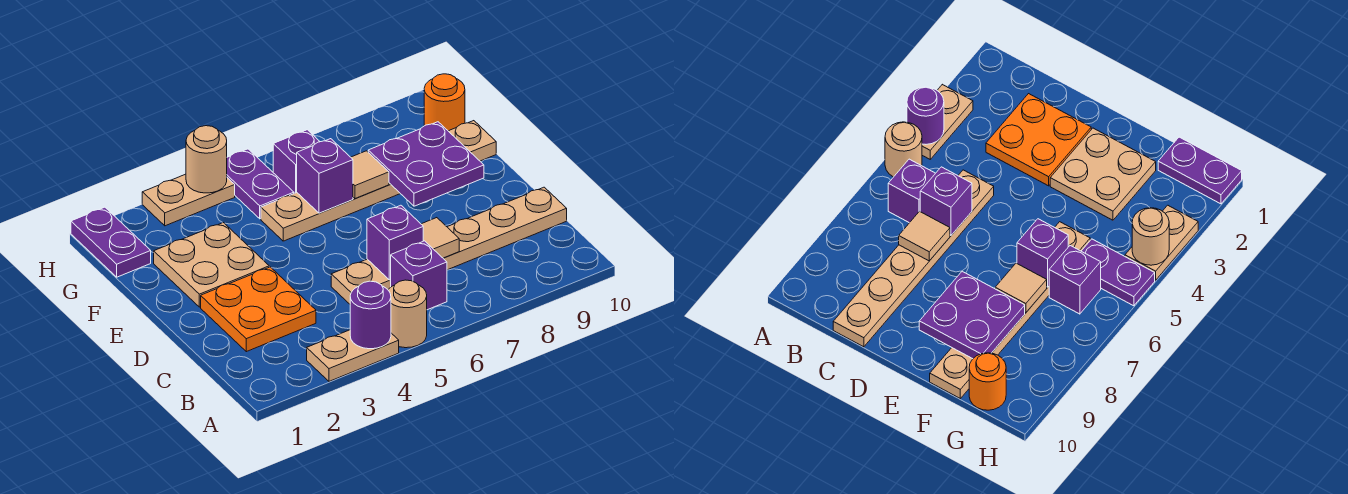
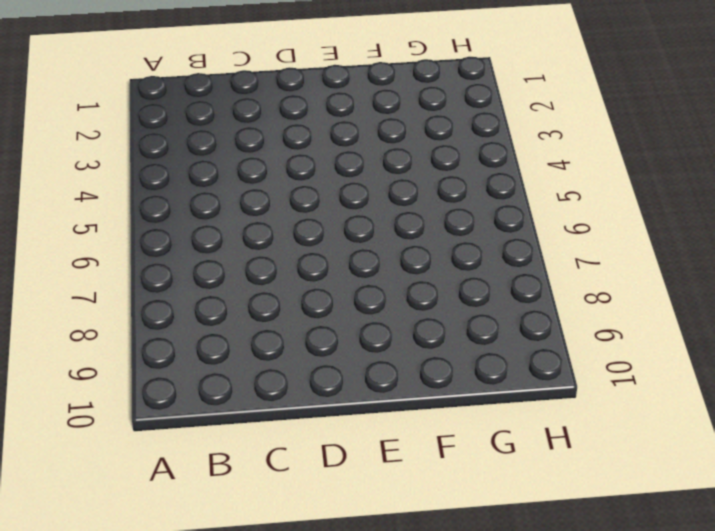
none -> tan 1x2 plate [307,330,399,381]
none -> tan 1x1 round brick [388,280,427,348]
none -> purple 1x1 brick [391,241,447,310]

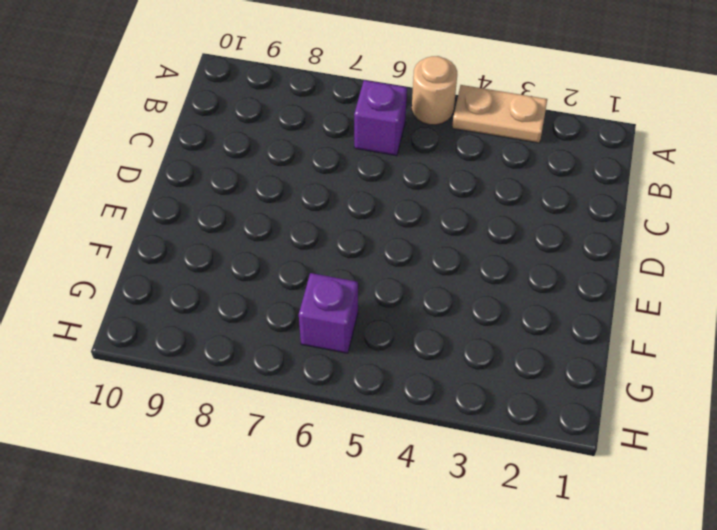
none -> orange 2x2 plate [201,267,316,352]
none -> tan 1x6 plate [331,187,567,304]
none -> tan 2x2 plate [154,223,269,307]

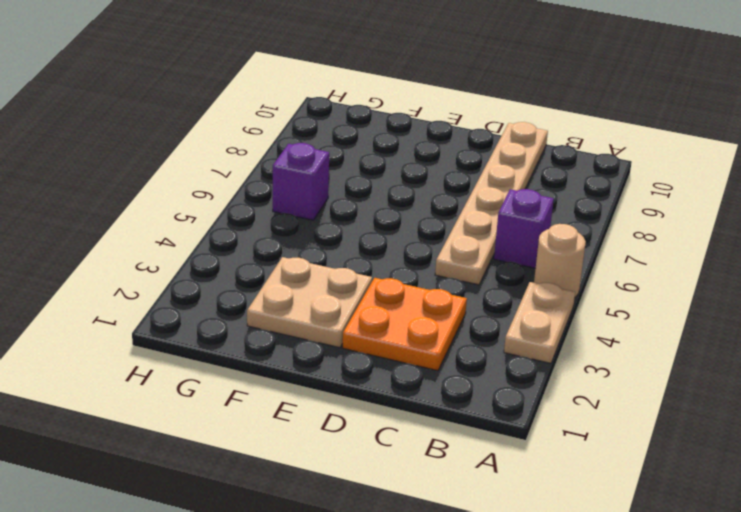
none -> tan 1x6 plate [261,121,496,241]
none -> purple 1x2 plate [71,207,151,277]
none -> purple 1x2 plate [227,149,294,219]

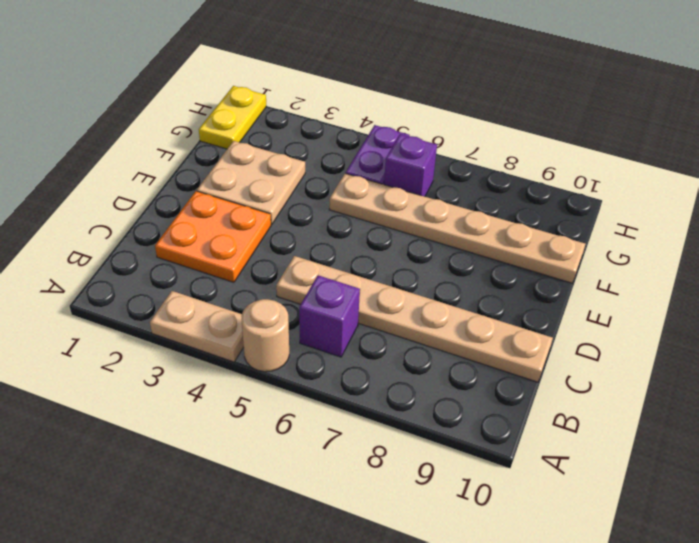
yellow 1x2 plate [199,86,266,149] -> purple 1x2 plate [71,207,151,277]
none -> orange 1x1 round brick [424,74,465,131]
none -> tan 1x2 plate [142,174,235,226]
none -> purple 1x1 round brick [350,281,391,349]

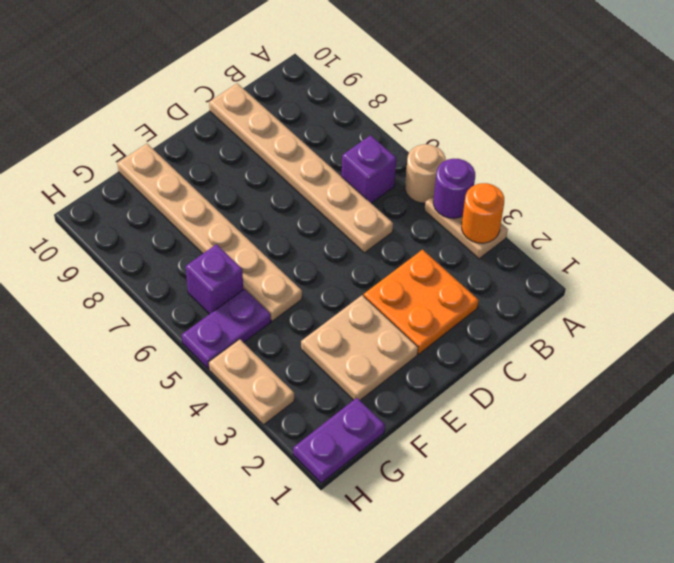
orange 1x1 round brick [462,183,504,243] -> orange 1x1 round brick moved to [424,74,465,131]
none -> purple 1x1 brick [367,205,423,280]
none -> tan 1x1 tile [422,218,459,258]
none -> purple 2x2 plate [368,122,484,206]

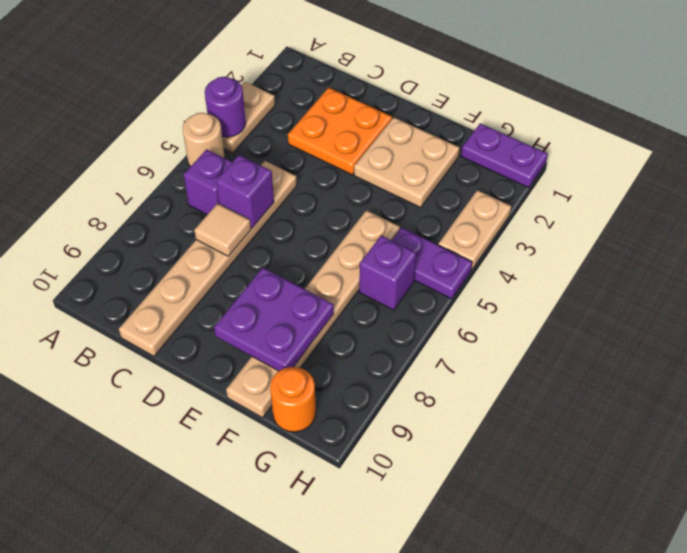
none -> purple 1x1 brick [297,139,353,213]
none -> tan 1x1 tile [351,151,389,199]
none -> tan 1x1 round brick [186,126,227,193]

